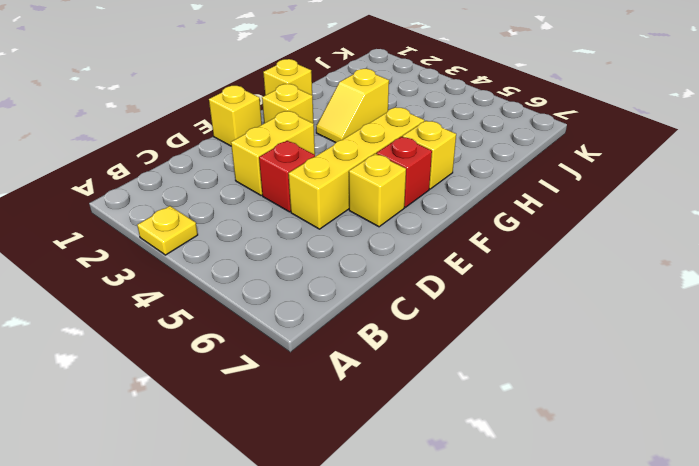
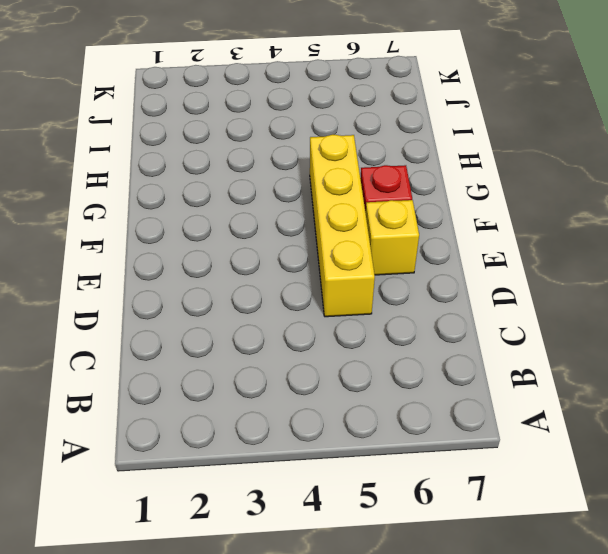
none -> yellow 1x1 plate [137,206,198,255]
none -> yellow 1x2 brick [231,111,315,195]

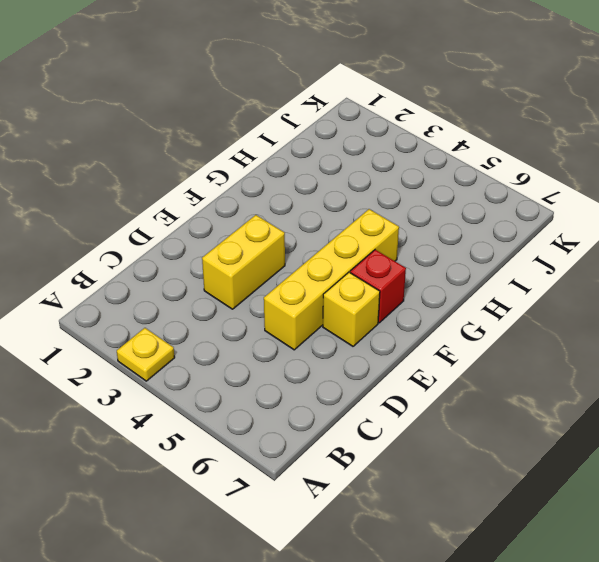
none -> red 1x1 brick [259,141,315,212]
none -> yellow 1x1 brick [209,86,262,146]

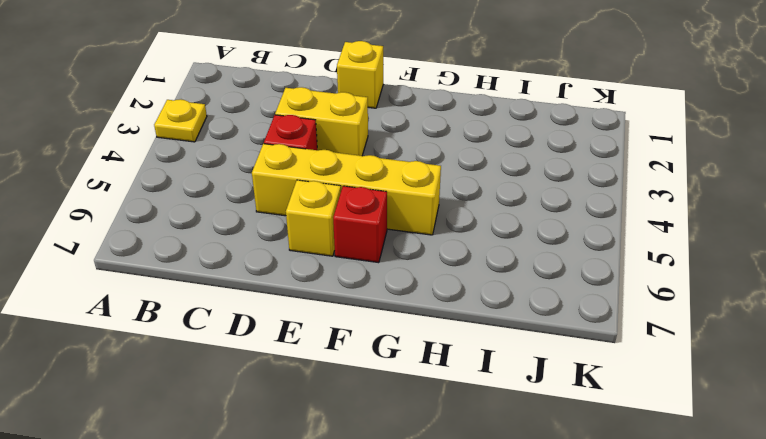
none -> yellow 1x1 brick [262,84,314,124]
none -> yellow 1x1 brick [263,59,312,95]

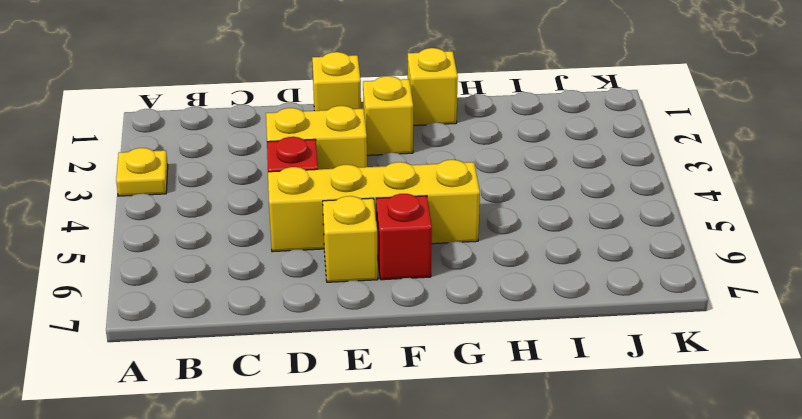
none -> yellow 1x2 slope [316,69,389,143]
none -> yellow 1x1 brick [403,121,456,189]

